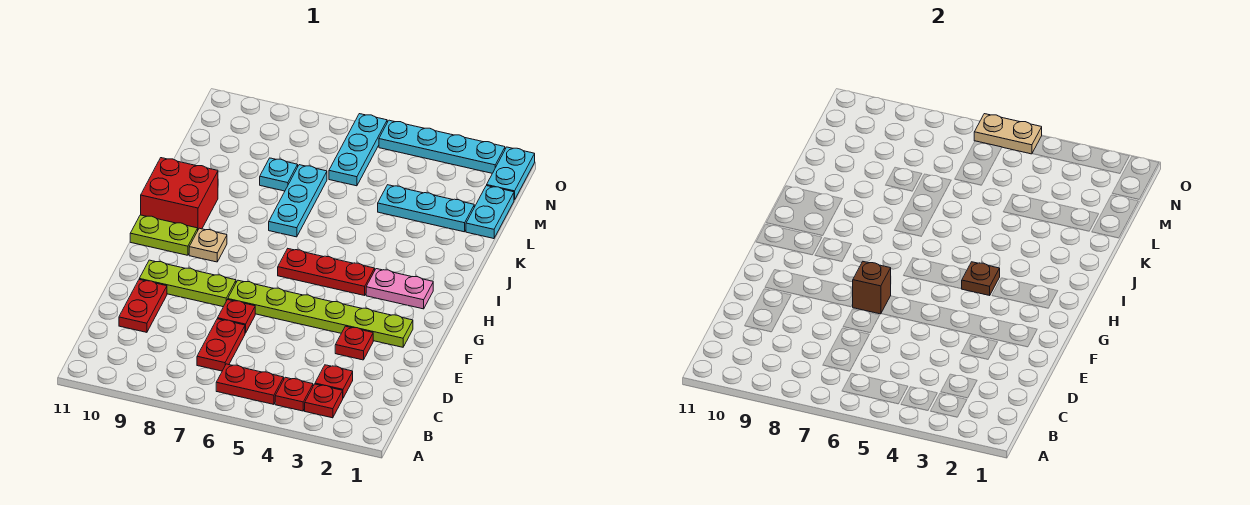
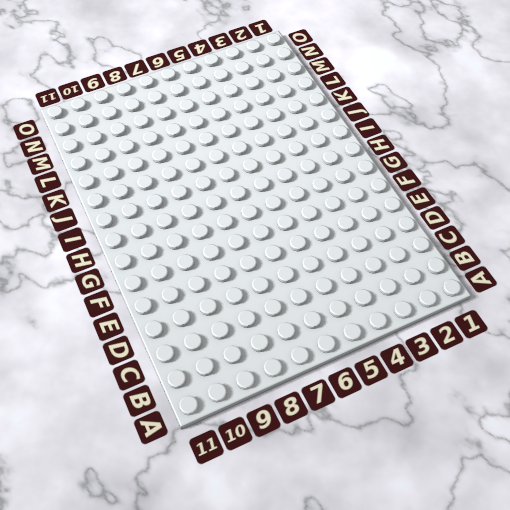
none -> red 1x1 plate [305,384,343,418]
none -> red 1x1 plate [275,377,313,411]
none -> red 1x2 plate [216,364,284,404]

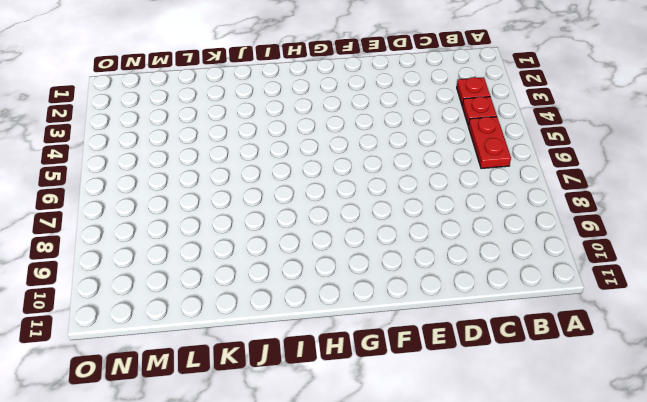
none -> red 1x1 plate [315,365,353,398]
none -> red 1x2 plate [197,319,245,371]
none -> red 1x2 plate [119,280,167,332]

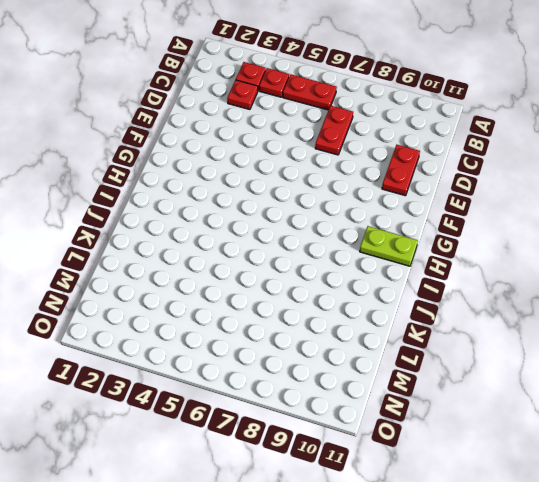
none -> red 1x1 plate [335,326,373,360]
none -> red 1x1 plate [218,300,255,333]
none -> lime 1x6 plate [228,280,413,347]

